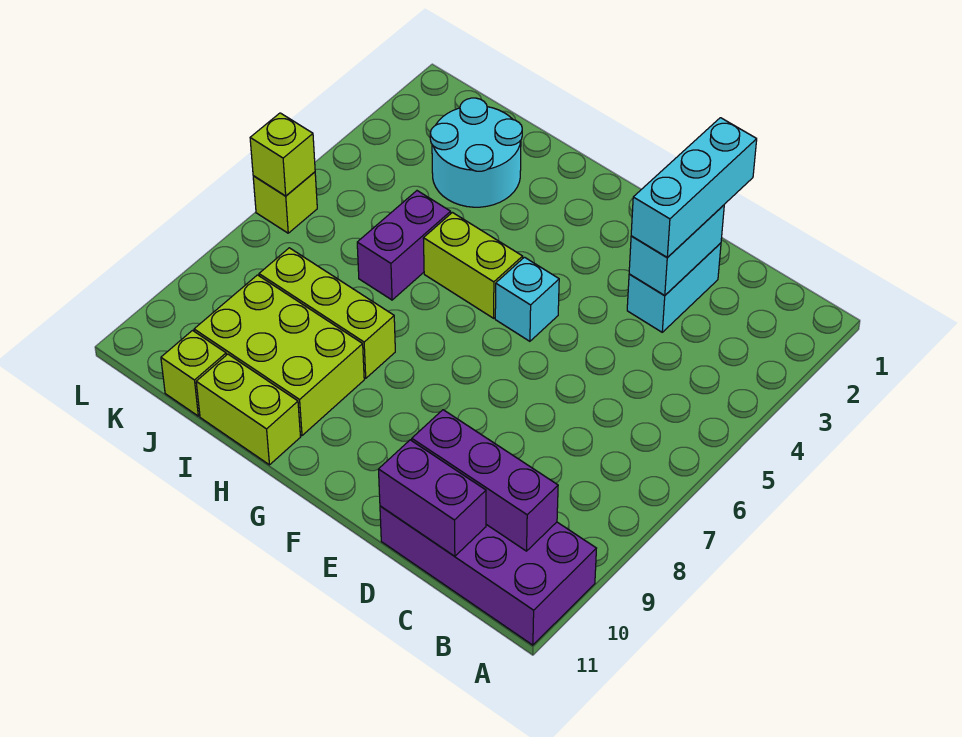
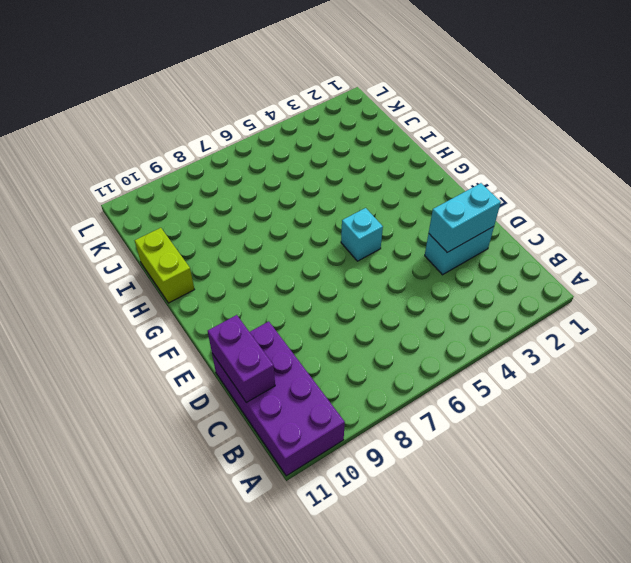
none -> lime 1x2 brick [423,213,523,318]
none -> lime 1x3 brick [259,248,395,378]
none -> lime 2x3 brick [194,275,364,435]

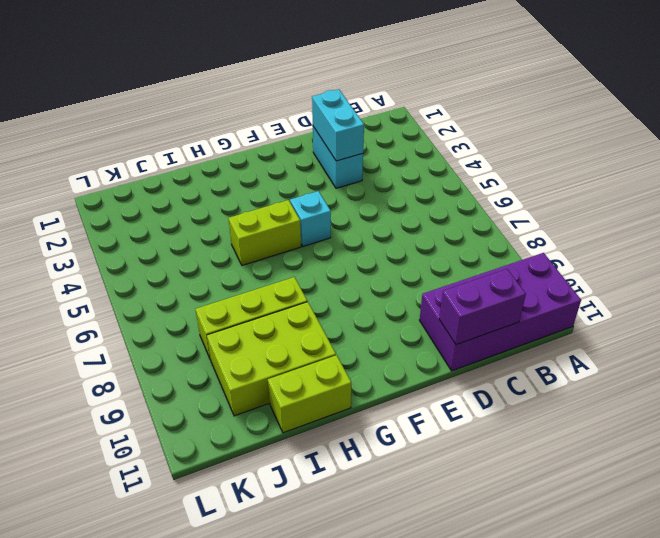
none -> cyan 2x2 round brick [430,98,522,207]
none -> purple 1x2 brick [357,191,451,300]
none -> lime 1x1 brick [161,331,226,416]

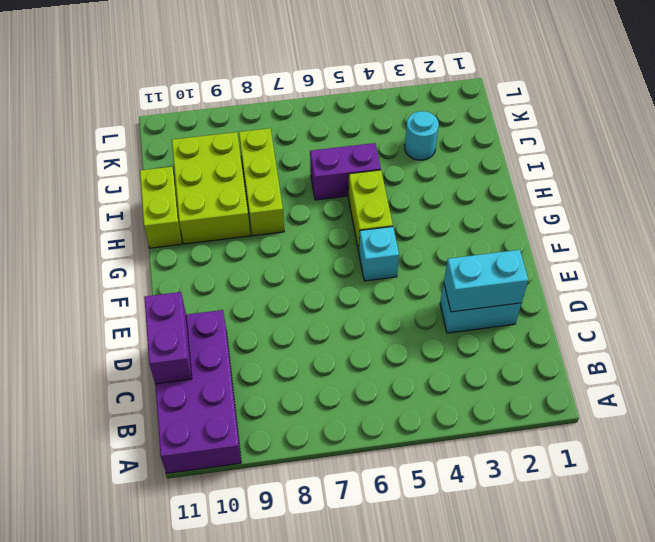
cyan 1x1 round brick [405,111,439,160] -> cyan 2x2 round brick [430,98,522,207]
none -> lime 1x1 brick [161,331,226,416]
none -> lime 1x1 brick [253,172,317,233]
none -> purple 1x3 brick [412,410,558,551]

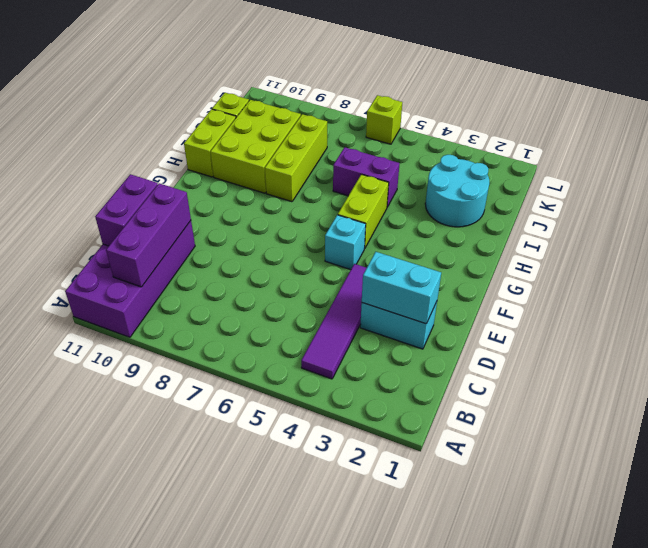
purple 1x4 tile [301,264,366,379] -> none
none -> lime 1x1 brick [250,113,315,196]
none -> cyan 1x3 brick [631,118,757,258]

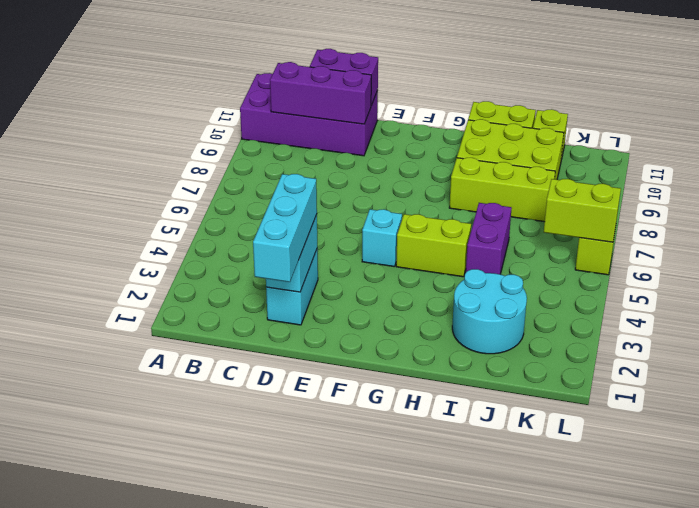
lime 1x2 brick [544,179,621,242] -> lime 1x1 brick [250,113,315,196]

